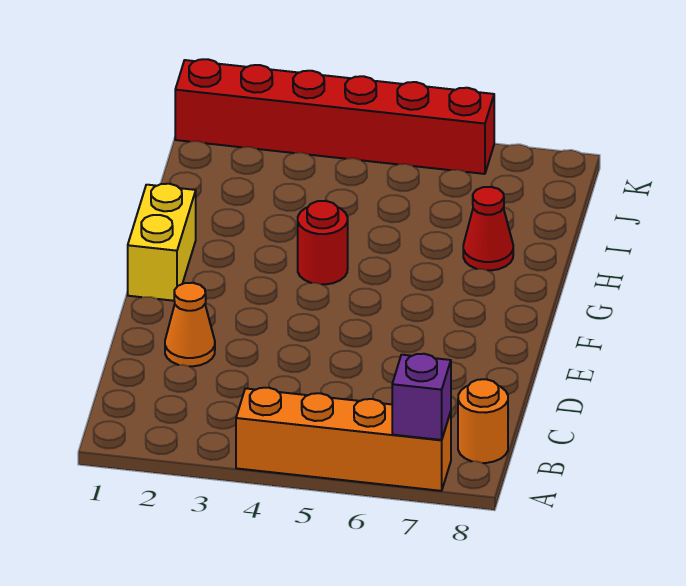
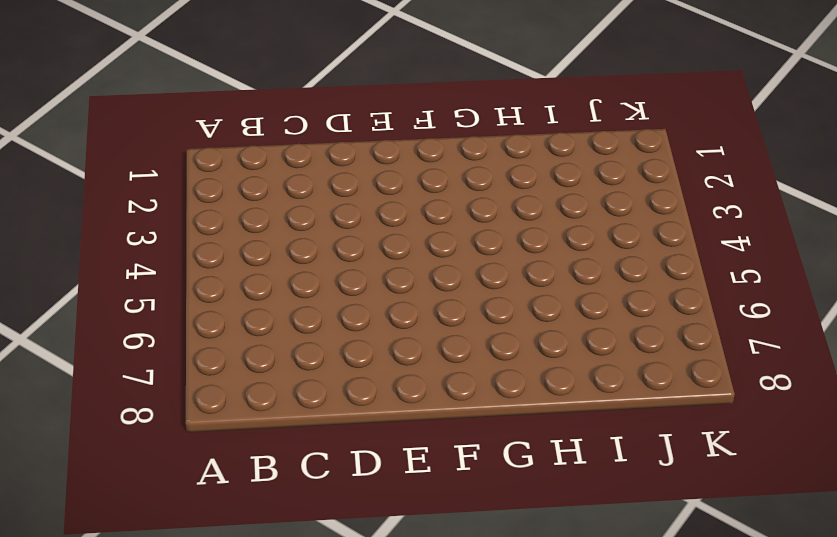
none -> orange 1x4 brick [236,388,451,491]
none -> orange 1x1 round brick [458,379,508,463]

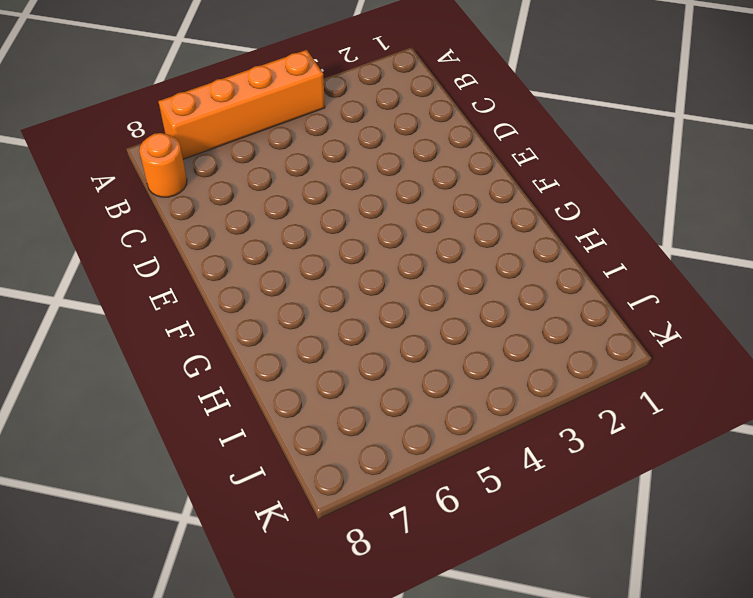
none -> orange 1x1 cone [165,283,215,366]
none -> yellow 1x2 brick [128,184,196,301]

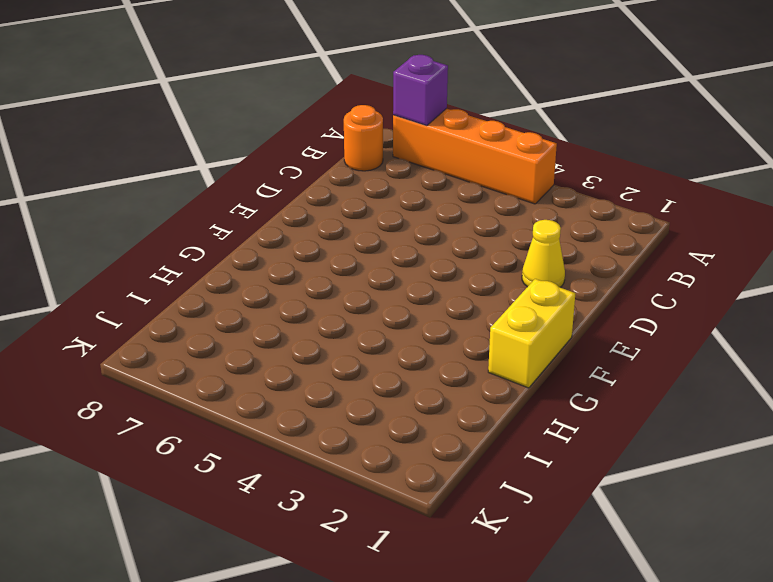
yellow 1x1 cone [522,220,565,287] -> orange 1x1 cone [165,283,215,366]
none -> red 1x1 round brick [298,201,348,284]
none -> red 1x1 cone [463,187,513,270]

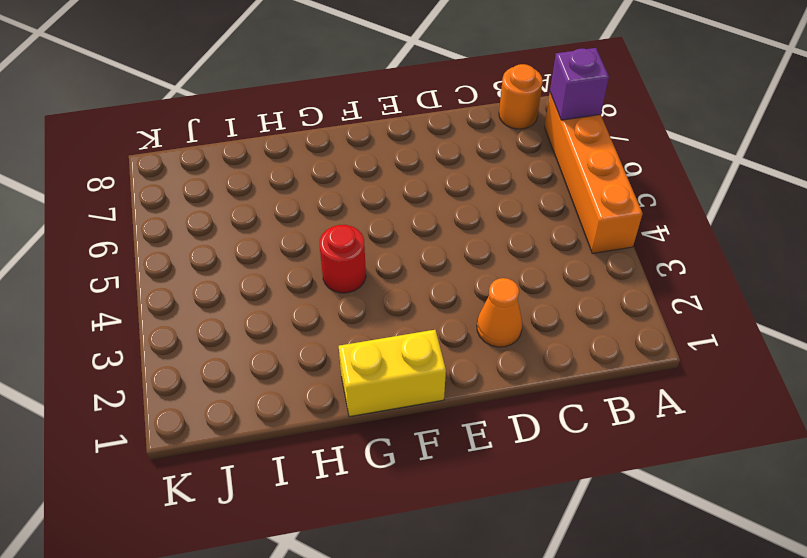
none -> red 1x1 cone [463,187,513,270]
none -> red 1x6 brick [175,59,494,174]

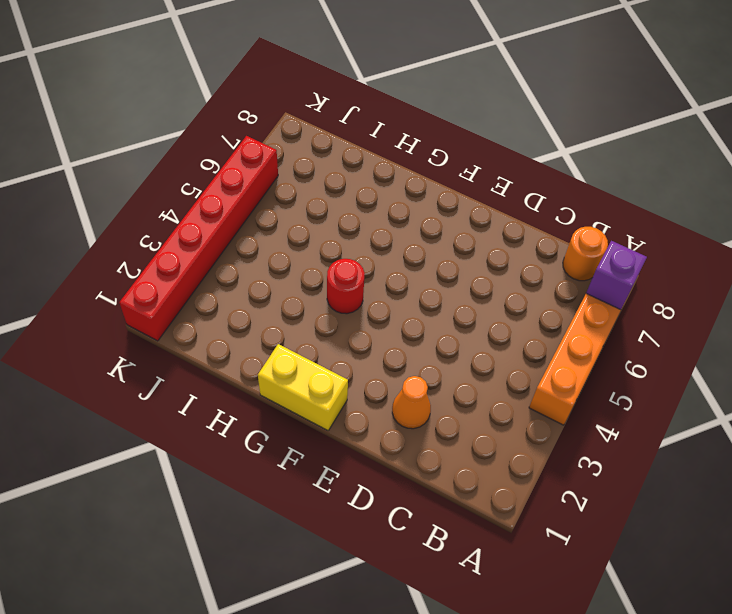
none -> red 1x1 cone [463,187,513,270]

